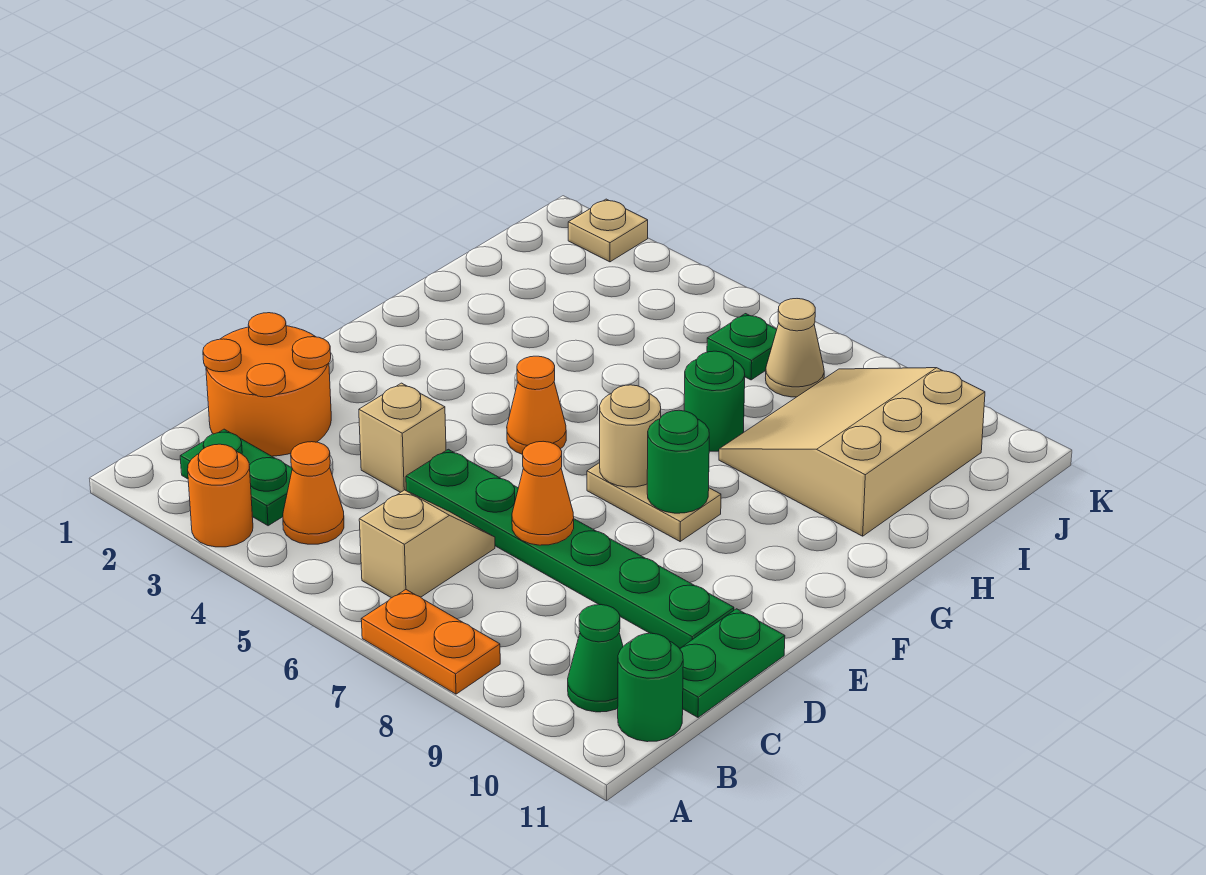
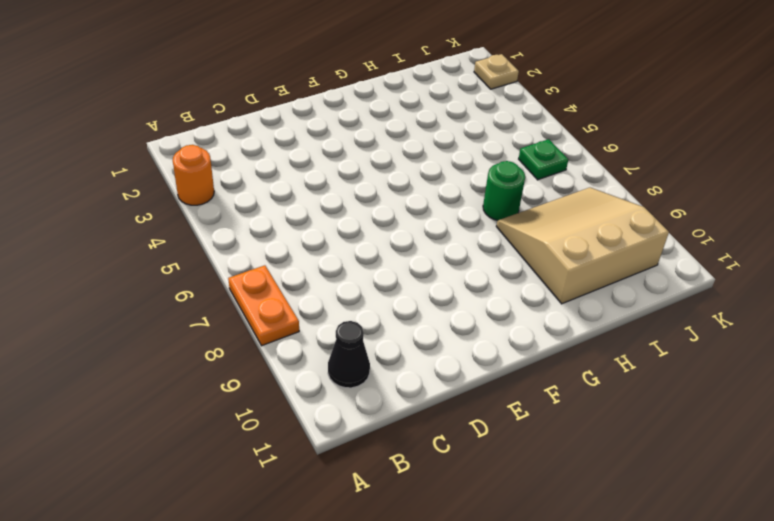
black 1x1 cone [328,321,370,388] -> green 1x1 cone [568,605,623,712]
none -> green 1x2 plate [180,429,292,526]
none -> orange 1x1 cone [283,442,344,544]
none -> tan 1x2 slope [359,490,495,598]

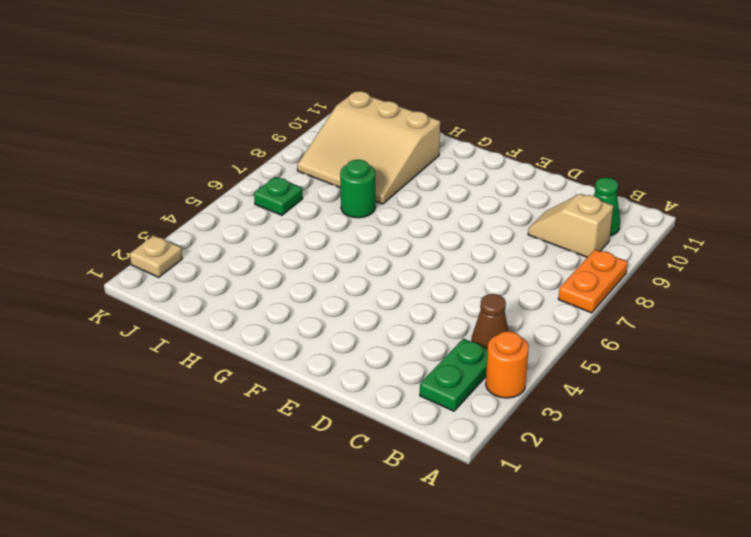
brown 1x1 cone [471,294,508,349] -> orange 1x1 cone [283,442,344,544]
tan 1x2 slope [528,194,613,257] -> tan 1x2 slope moved to [359,490,495,598]
none -> green 1x1 round brick [618,633,683,742]
none -> orange 2x2 round brick [203,313,331,456]
none -> green 1x2 plate [680,609,785,717]

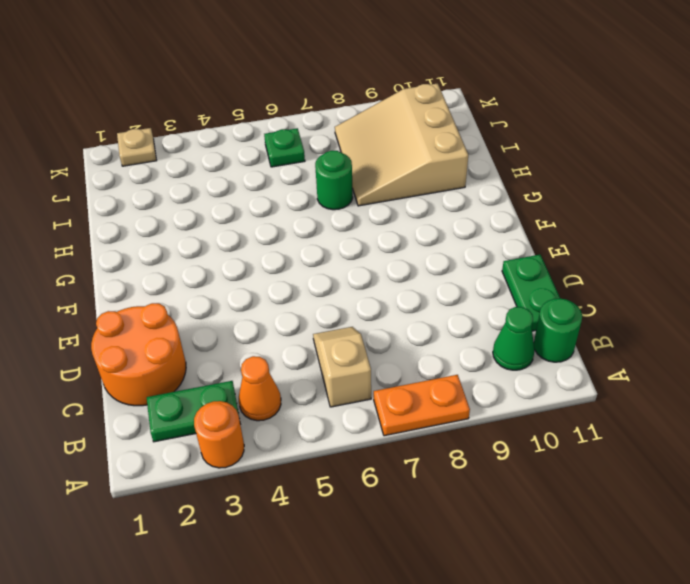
none -> tan 1x1 brick [359,383,446,492]
none -> green 1x6 plate [406,449,734,648]
none -> orange 1x1 cone [507,356,566,454]

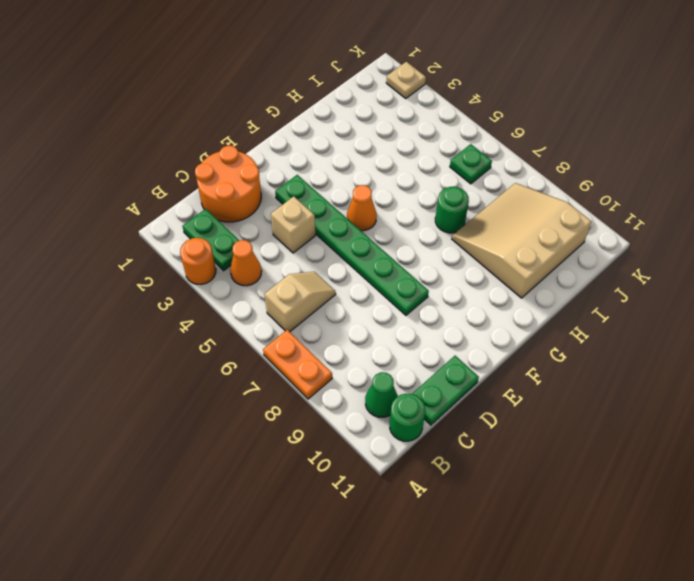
green 1x6 plate [275,175,429,315] -> green 1x6 plate moved to [406,449,734,648]
none -> tan 1x2 plate [587,463,721,541]
none -> tan 1x1 cone [766,299,824,397]
none -> orange 1x1 cone [512,441,574,545]

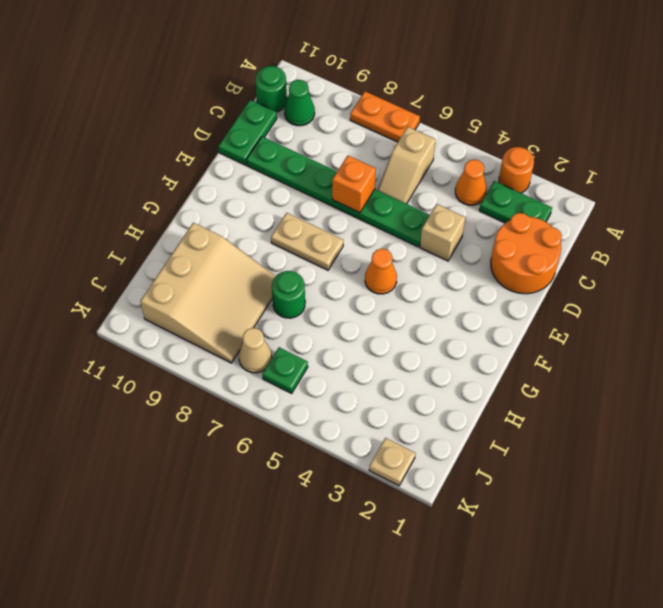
orange 1x1 brick [332,156,376,213] -> orange 1x1 cone [512,441,574,545]
none -> tan 1x1 round brick [600,385,661,487]
none -> green 1x1 round brick [647,410,709,513]

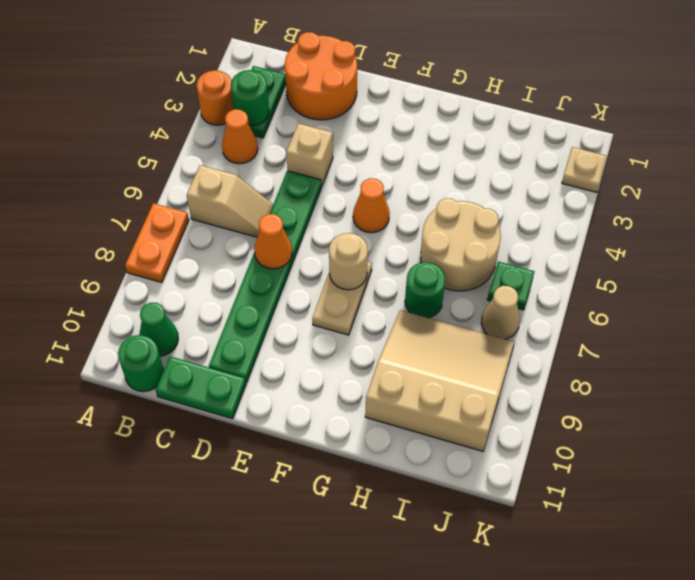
green 1x1 round brick [231,70,269,126] -> green 1x1 round brick moved to [647,410,709,513]
tan 2x2 round brick [421,198,501,291] -> none

